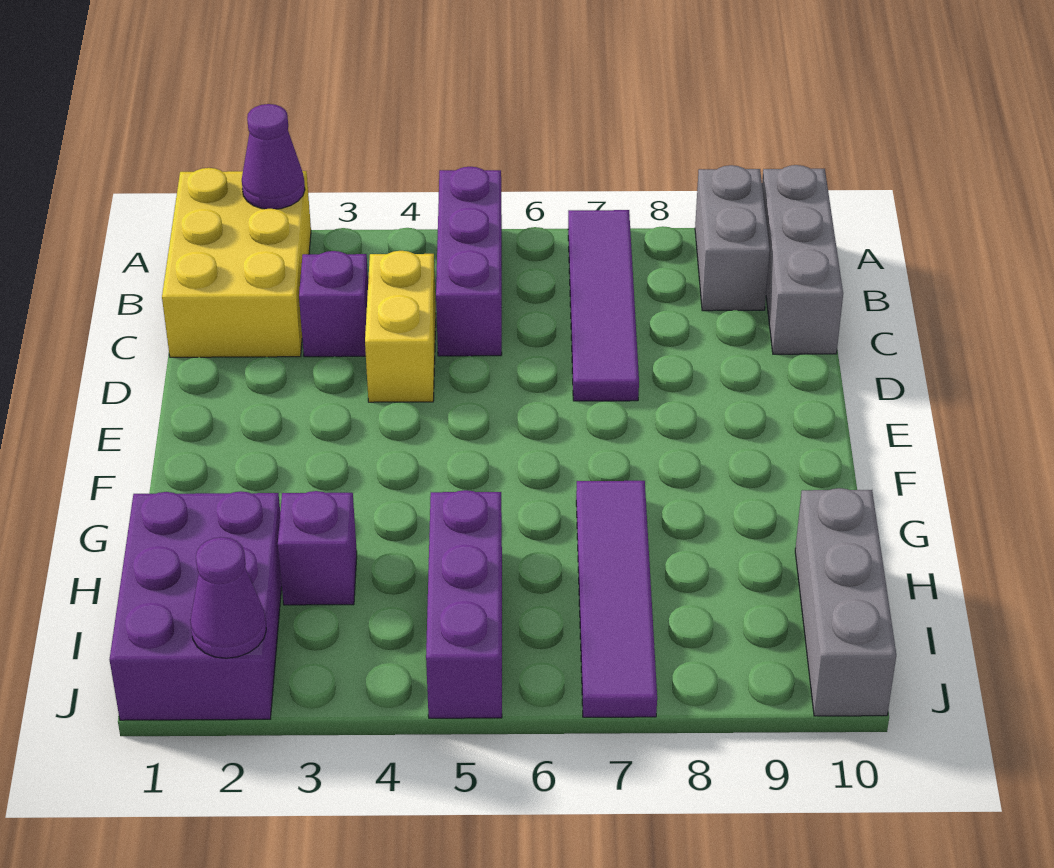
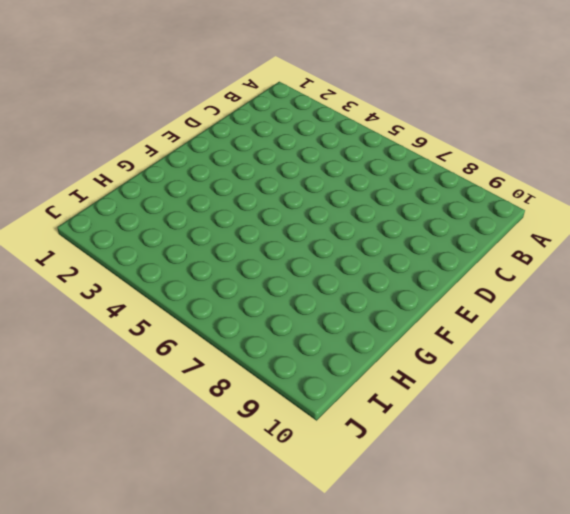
none -> yellow 2x3 brick [162,168,311,357]
none -> purple 1x3 brick [436,167,502,356]
none -> purple 1x4 tile [568,210,639,401]

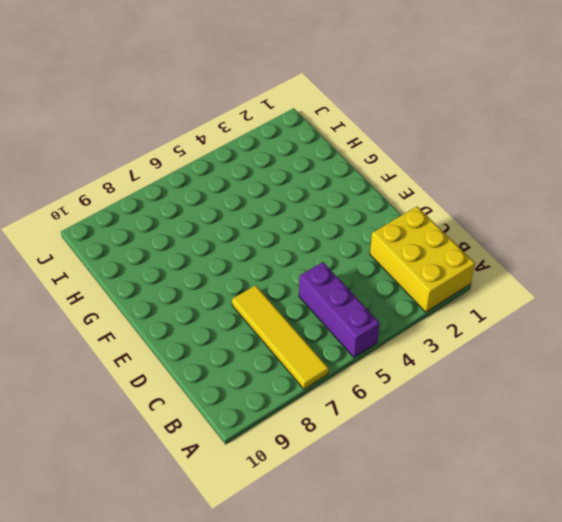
yellow 1x4 tile [232,285,328,389] -> purple 1x4 tile [568,210,639,401]
none -> grey 1x2 brick [695,165,770,311]
none -> grey 1x3 brick [762,165,843,354]
none -> purple 1x1 brick [299,251,368,357]

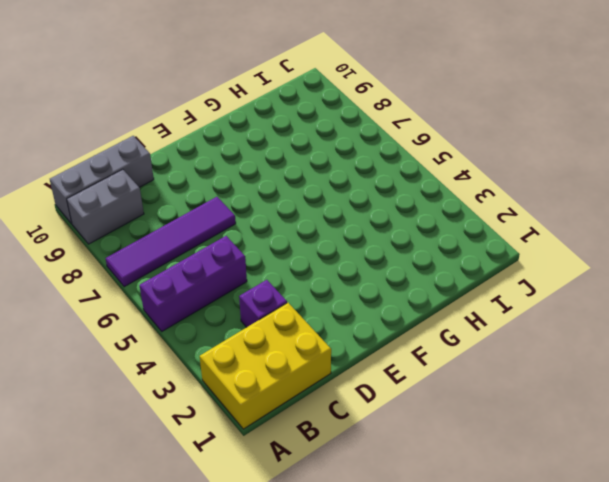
none -> yellow 1x2 brick [365,251,436,402]
none -> purple 1x4 tile [576,481,657,717]
none -> purple 2x3 brick [110,491,282,720]

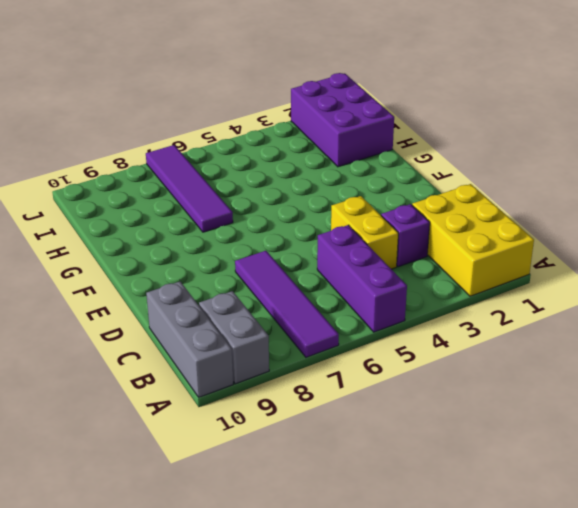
none -> purple 1x1 brick [278,491,357,605]
none -> purple 1x3 brick [426,490,502,718]
none -> grey 1x3 brick [795,488,896,716]

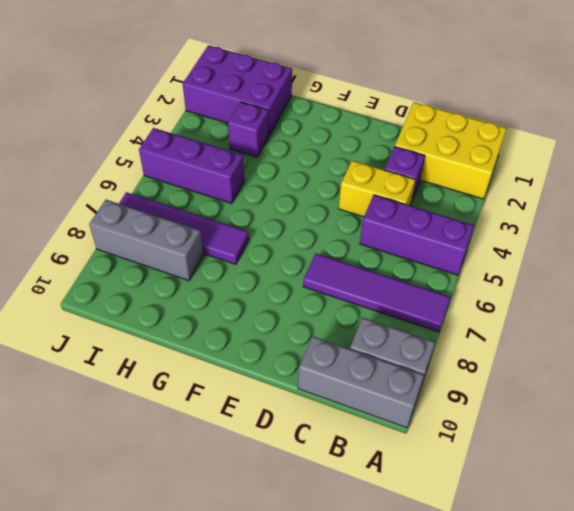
grey 1x3 brick [89,200,203,281] -> grey 1x3 brick moved to [795,488,896,716]
none -> purple 1x1 cone [242,104,305,209]
none -> purple 1x1 cone [190,537,266,658]

